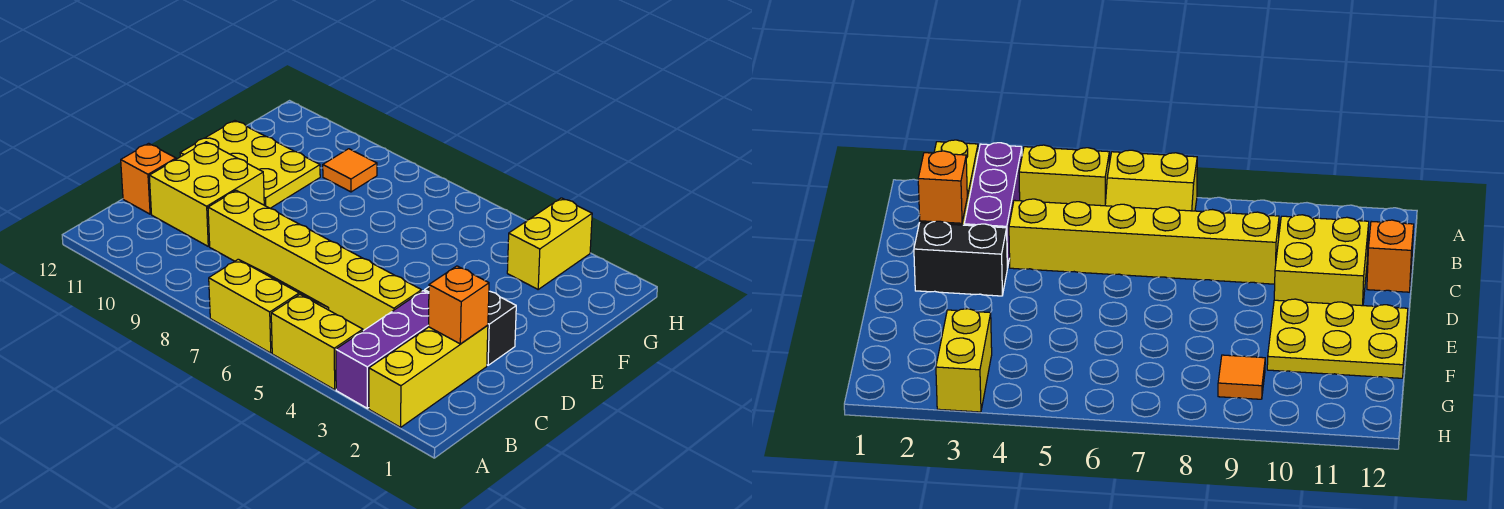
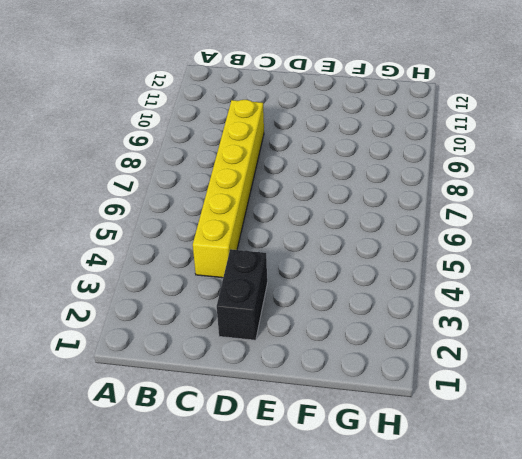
none -> yellow 1x3 brick [369,325,488,427]
none -> purple 1x3 brick [336,291,429,408]
none -> yellow 1x2 brick [271,295,363,390]

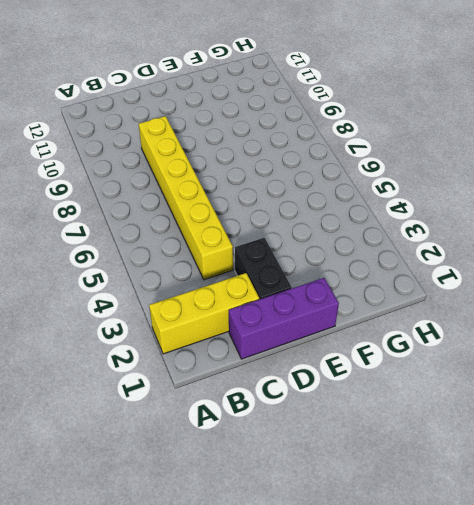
purple 1x3 brick [229,278,339,359] -> purple 1x3 brick moved to [336,291,429,408]
none -> yellow 1x2 brick [271,295,363,390]
none -> yellow 2x2 slope [209,259,329,353]
none -> yellow 2x2 brick [149,142,264,246]

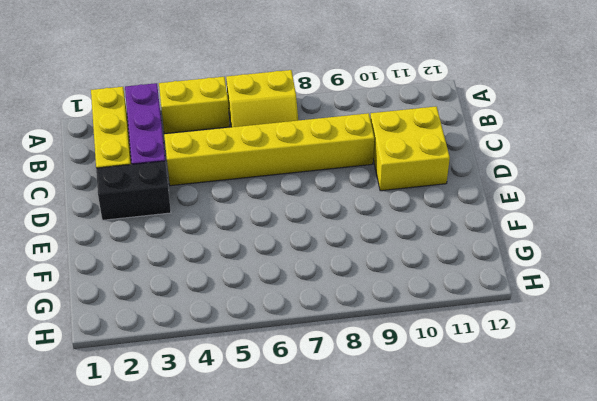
none -> orange 1x1 brick [121,143,176,214]
none -> yellow 2x3 plate [180,121,320,208]
none -> yellow 1x2 brick [507,198,592,289]

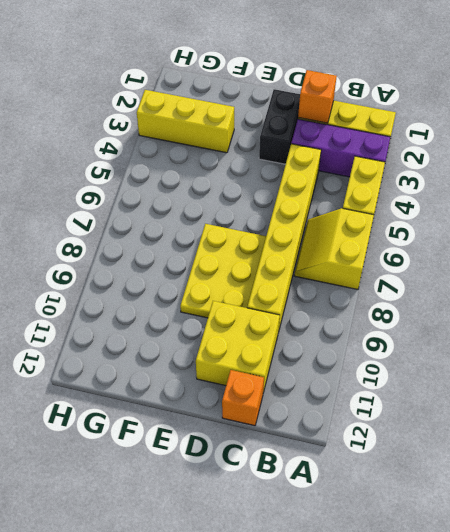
yellow 2x3 plate [180,224,266,318] -> yellow 2x3 plate moved to [180,121,320,208]
yellow 1x3 brick [137,90,234,153] -> yellow 1x2 brick [507,198,592,289]
none -> orange 1x1 tile [323,149,377,192]

